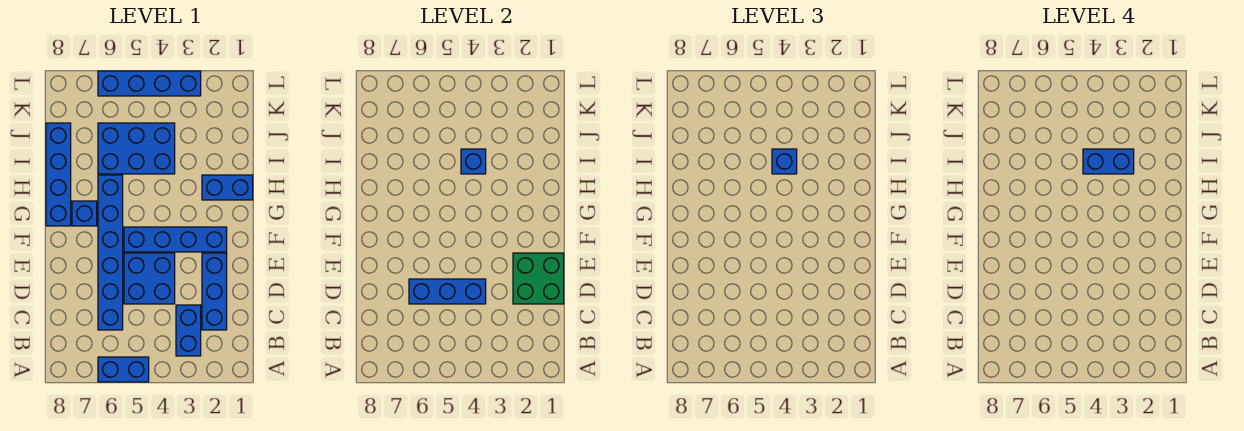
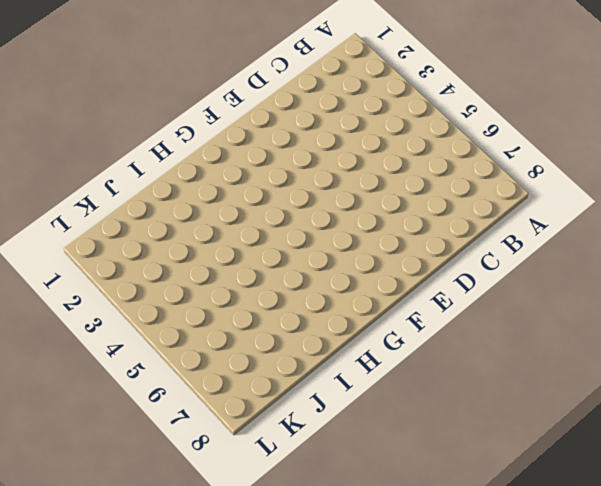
none -> blue 1x2 brick [98,357,149,382]
none -> blue 1x2 brick [176,305,201,356]
none -> blue 1x3 brick [202,253,227,330]

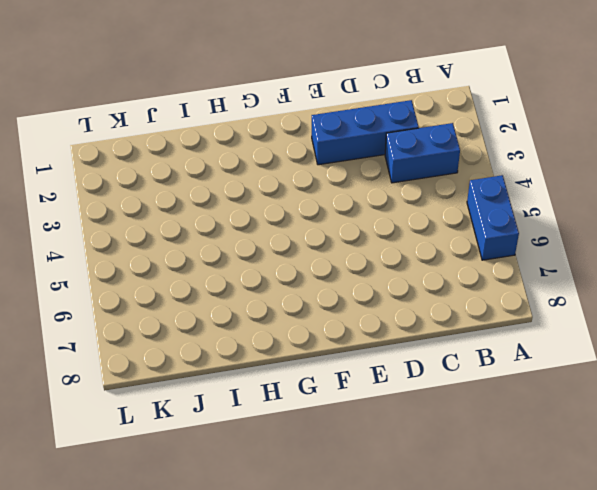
none -> blue 1x6 brick [98,175,123,330]
none -> blue 2x2 brick [124,253,175,304]
none -> blue 1x4 brick [124,227,227,252]

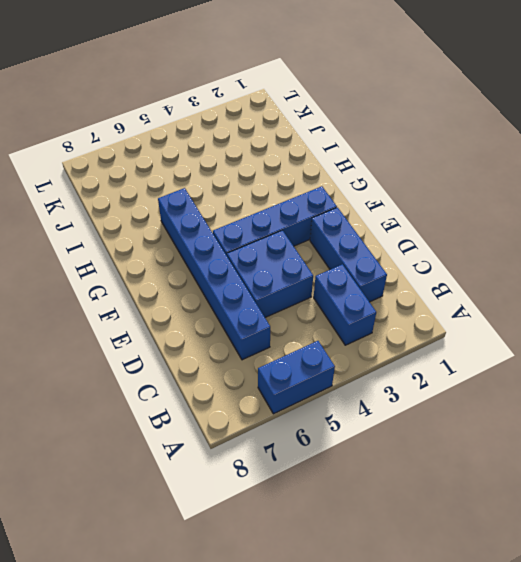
none -> blue 1x1 brick [72,201,97,226]
none -> blue 1x4 brick [46,123,71,226]
none -> blue 1x2 brick [202,175,253,200]

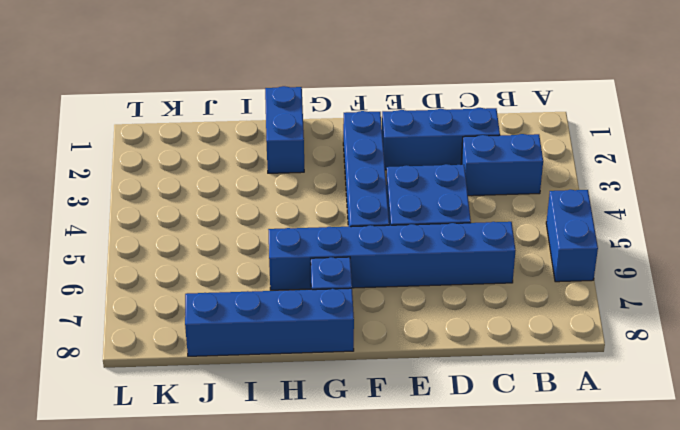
none -> blue 2x3 brick [98,123,175,174]
none -> blue 1x4 brick [98,71,201,96]
none -> green 2x2 brick [513,253,564,304]

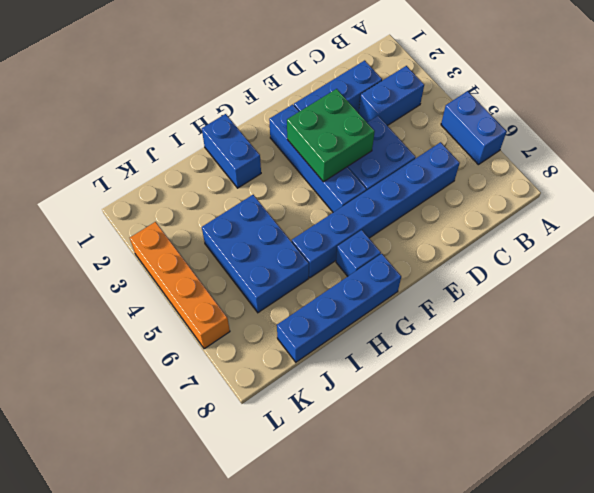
green 2x2 brick [287,89,375,182] -> green 2x2 brick moved to [513,253,564,304]
orange 1x4 brick [130,222,230,349] -> blue 1x4 brick [98,71,201,96]
none -> blue 1x3 brick [409,279,486,304]
none -> blue 1x1 brick [461,149,486,174]
none -> blue 1x1 brick [772,149,797,174]

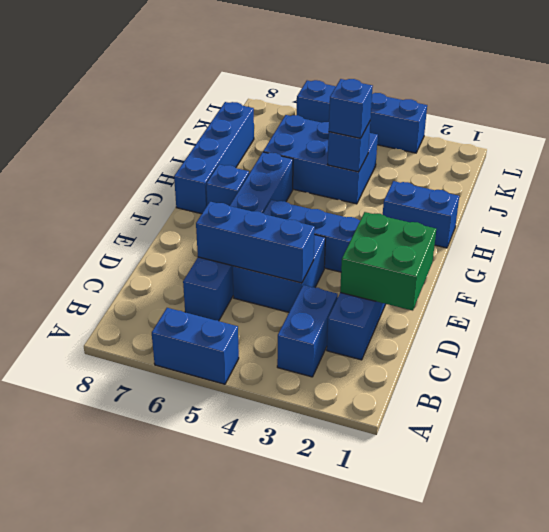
none -> blue 1x2 brick [1083,149,1134,174]

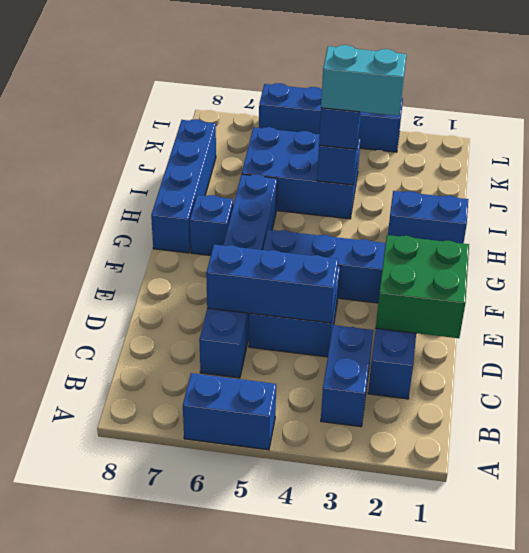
cyan 1x2 brick [321,45,406,116] -> blue 1x2 brick [1083,149,1134,174]

